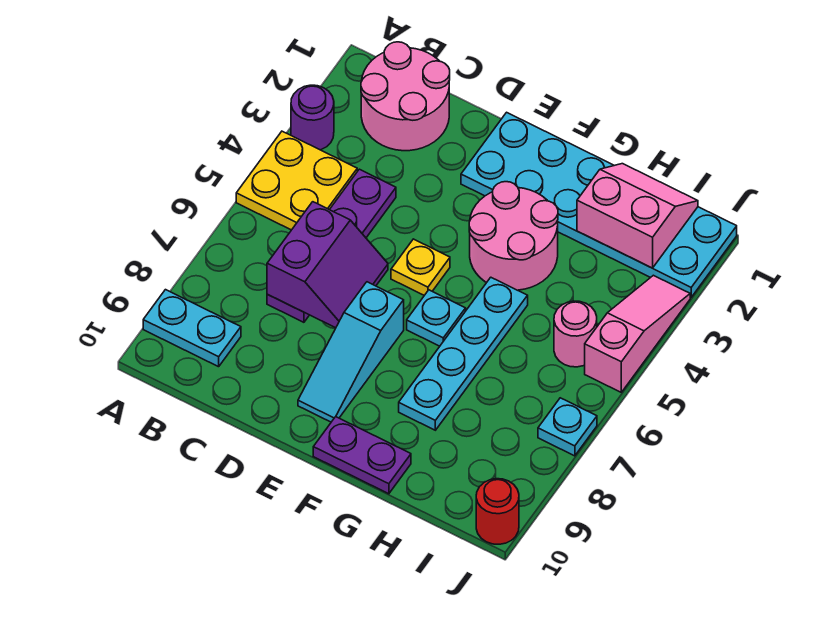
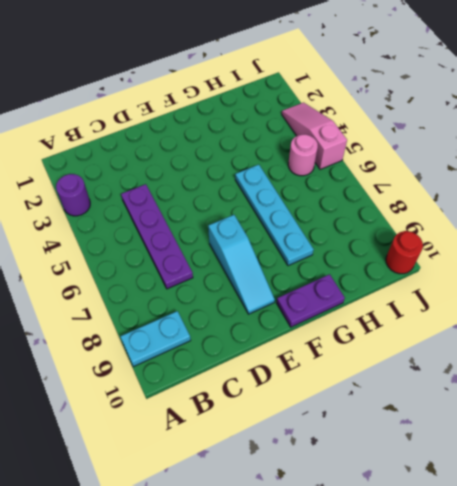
none -> yellow 2x2 plate [236,131,357,230]
none -> pink 2x2 round brick [361,42,450,151]
none -> cyan 2x6 plate [461,112,737,297]

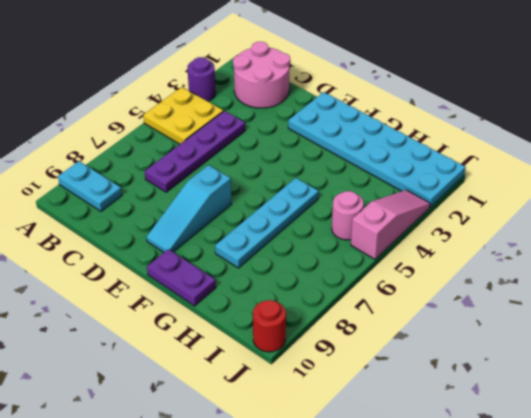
none -> yellow 1x1 plate [391,239,450,295]
none -> pink 2x2 round brick [469,182,558,290]
none -> cyan 1x1 plate [407,290,466,346]

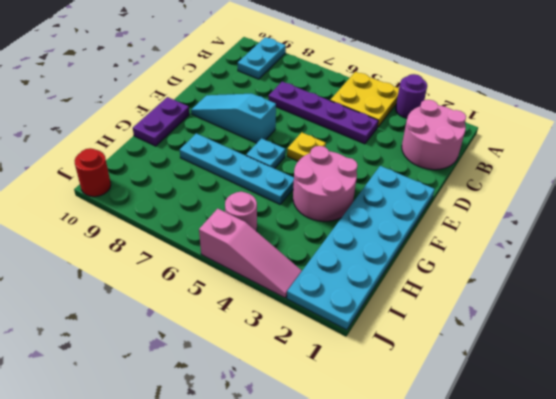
none -> cyan 1x1 plate [538,398,597,456]
none -> purple 2x2 slope [267,202,388,328]
none -> pink 2x2 slope [577,164,698,268]

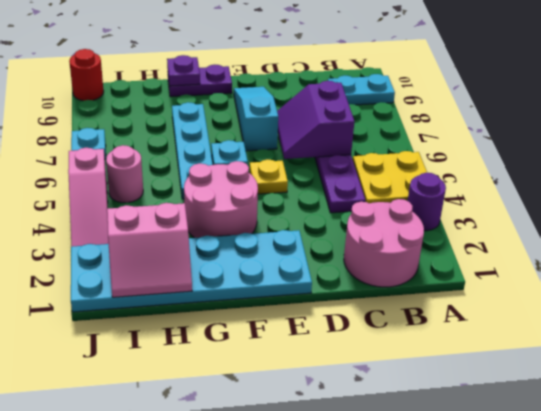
purple 1x1 plate [167,55,200,86] -> none

